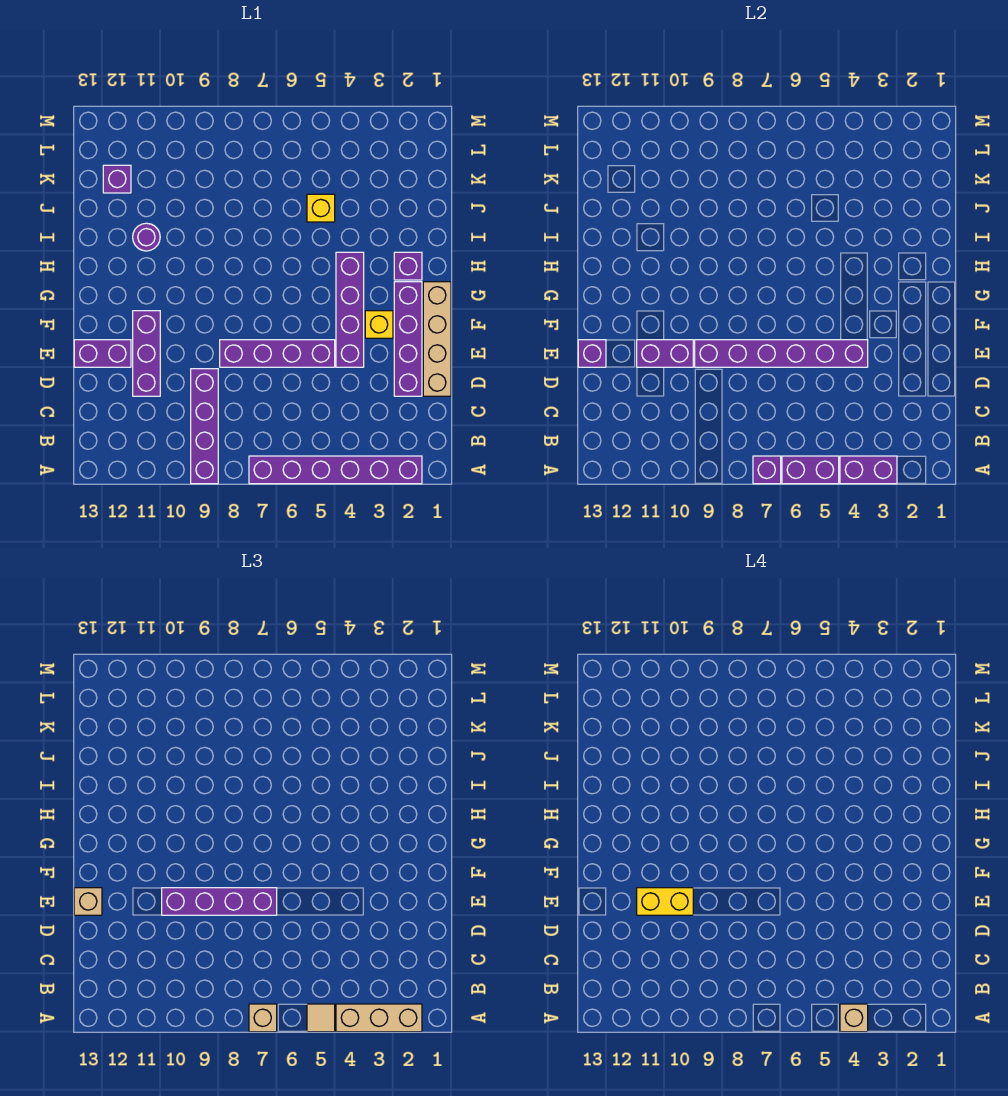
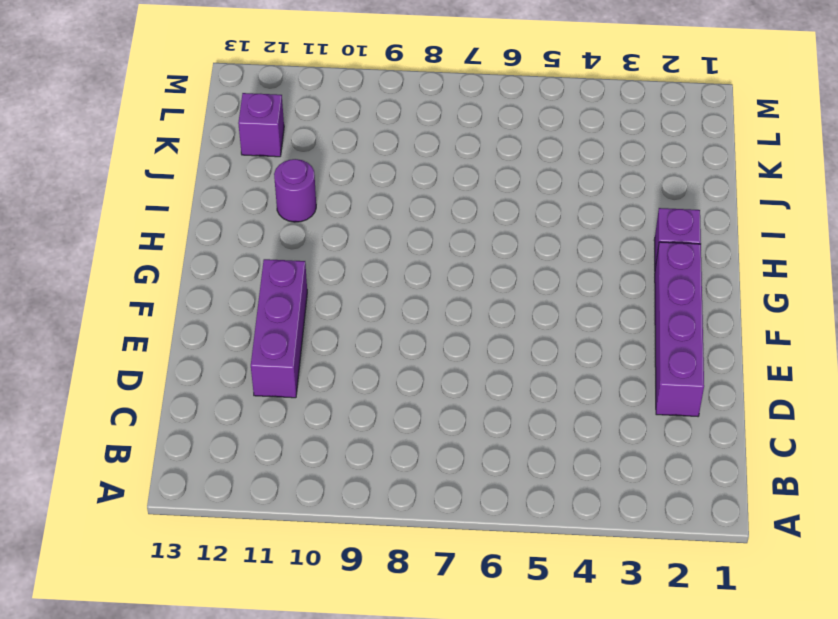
none -> purple 1x6 brick [249,456,422,484]
none -> purple 1x4 brick [191,369,218,484]
none -> tan 1x4 brick [423,282,451,396]

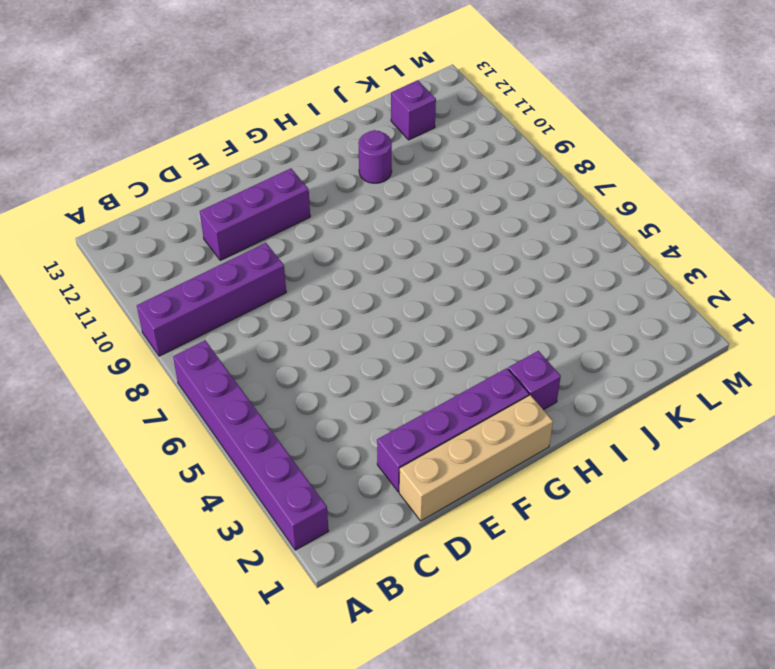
none -> purple 1x4 brick [336,252,364,367]
none -> purple 1x4 brick [220,340,335,367]
none -> purple 1x2 brick [74,340,131,367]

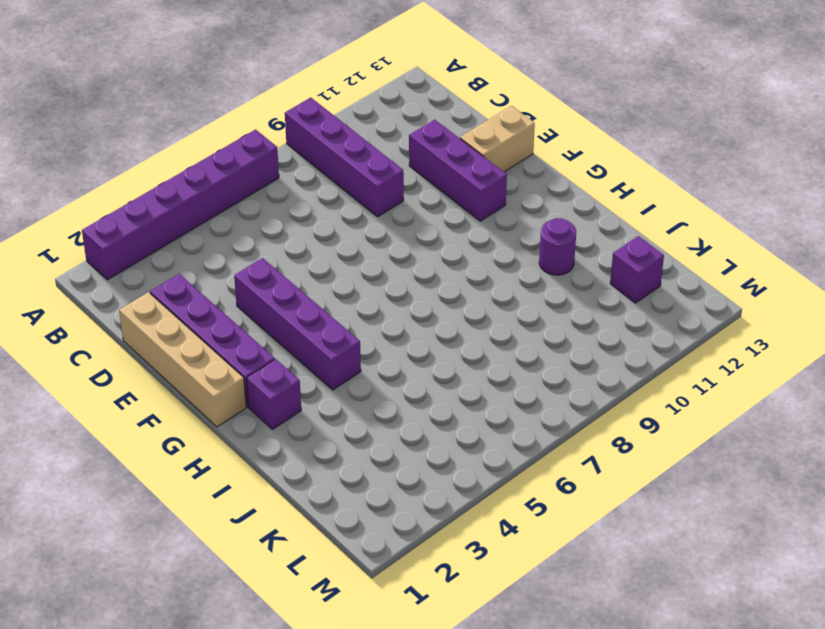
tan 1x2 brick [460,106,535,172] -> purple 1x2 brick [74,340,131,367]
none -> purple 1x4 brick [220,340,335,367]
none -> yellow 1x1 brick [365,311,393,338]
none -> yellow 1x1 brick [307,194,335,222]

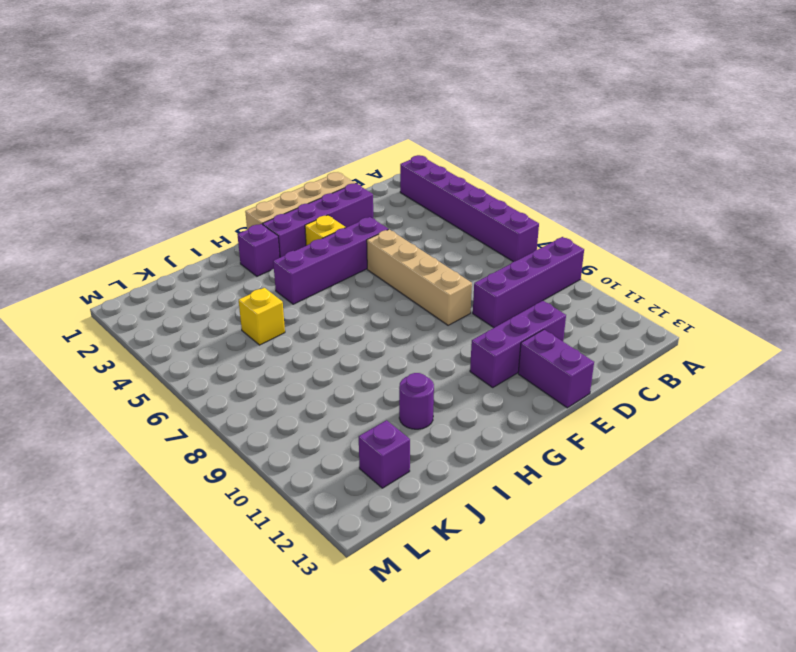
tan 1x4 brick [367,229,472,325] -> purple 1x4 brick [220,340,335,367]
none -> purple 1x2 brick [840,456,897,484]
none -> purple 1x2 brick [782,456,839,484]
none -> purple 1x1 brick [753,456,781,484]

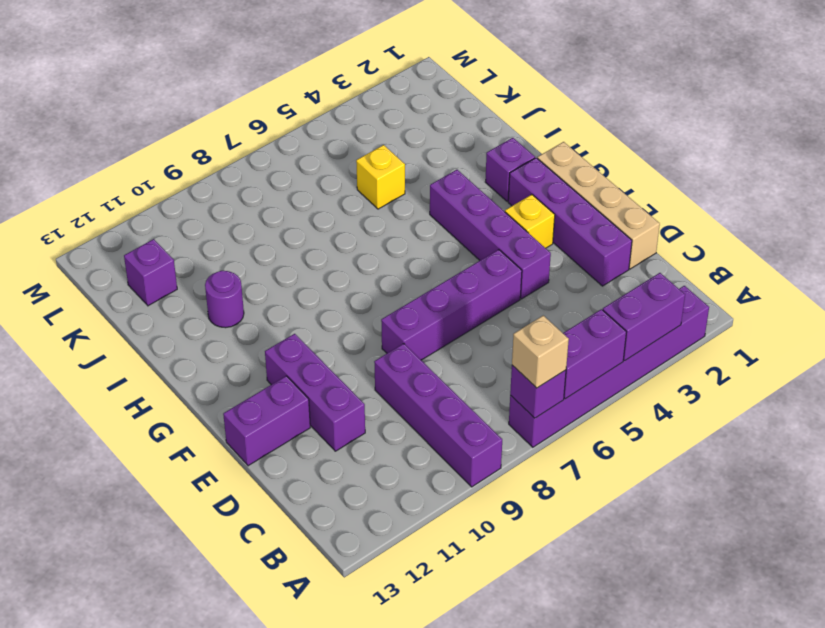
none -> purple 1x6 brick [695,340,868,367]
none -> purple 1x2 brick [637,340,693,367]
none -> purple 1x1 brick [578,340,606,367]

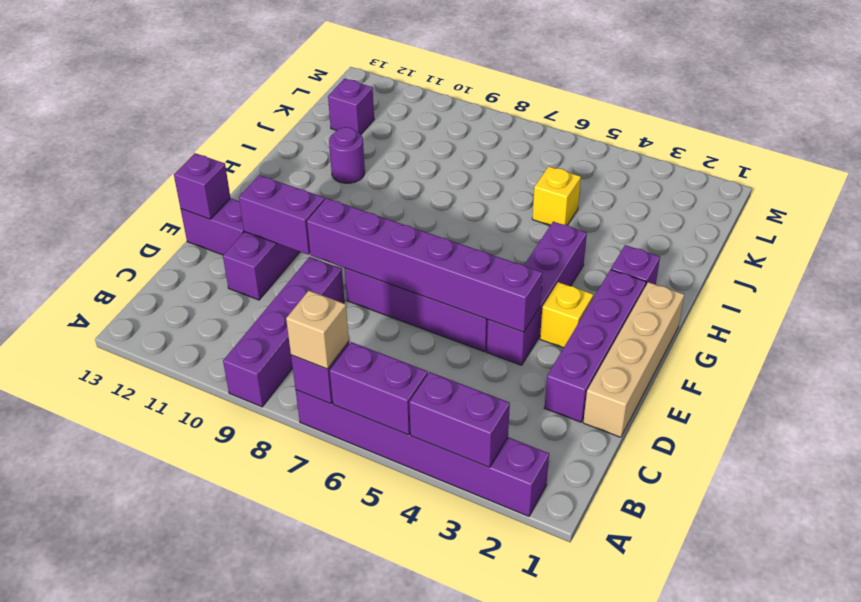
none -> tan 1x3 brick [336,1004,422,1032]
none -> tan 1x1 tile [307,1004,335,1032]
none -> purple 1x4 brick [162,888,277,915]

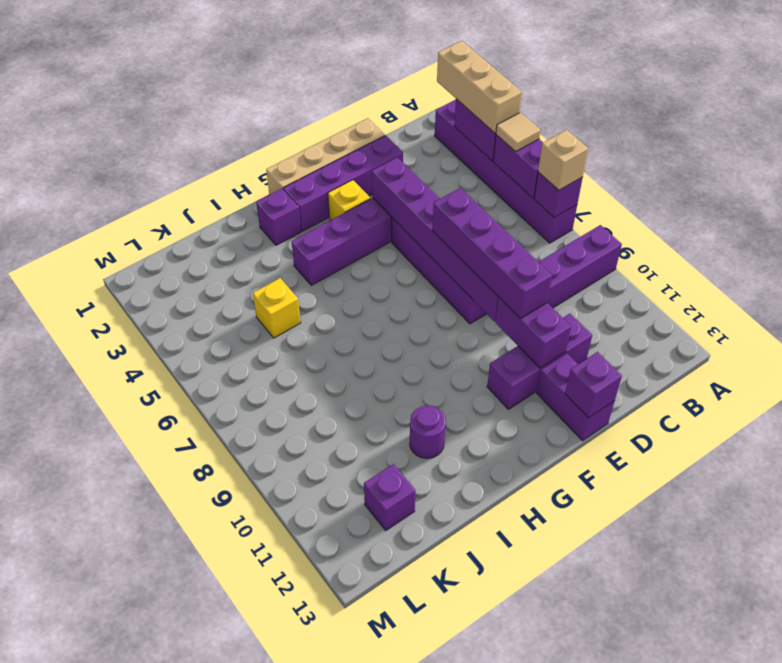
none -> tan 1x1 brick [74,888,102,915]
none -> tan 1x1 brick [840,1004,868,1032]
none -> yellow 1x2 brick [637,888,693,915]

